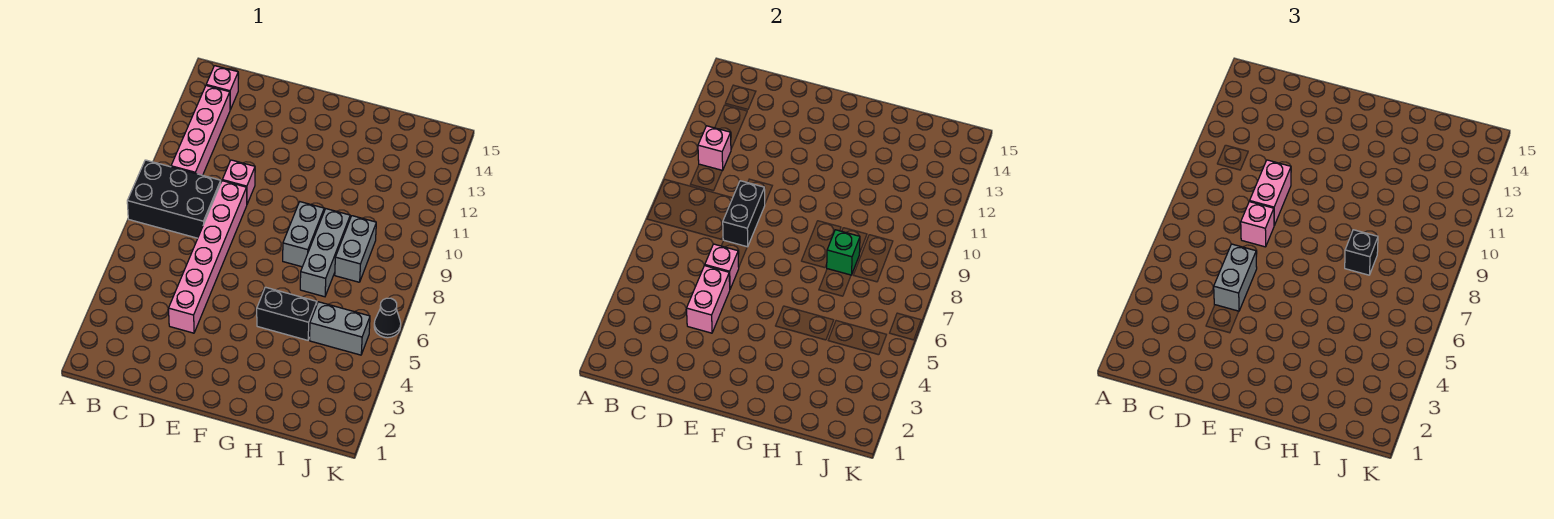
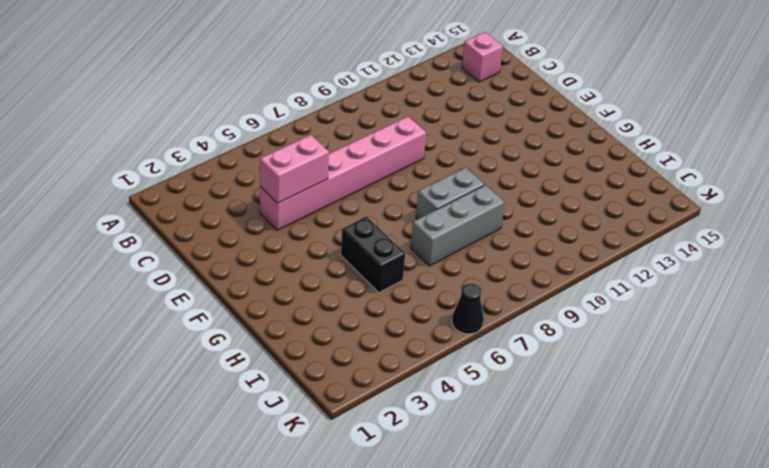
none -> black 2x3 brick [127,160,221,238]
none -> pink 1x4 brick [171,86,230,175]
none -> pink 1x1 brick [222,160,255,204]

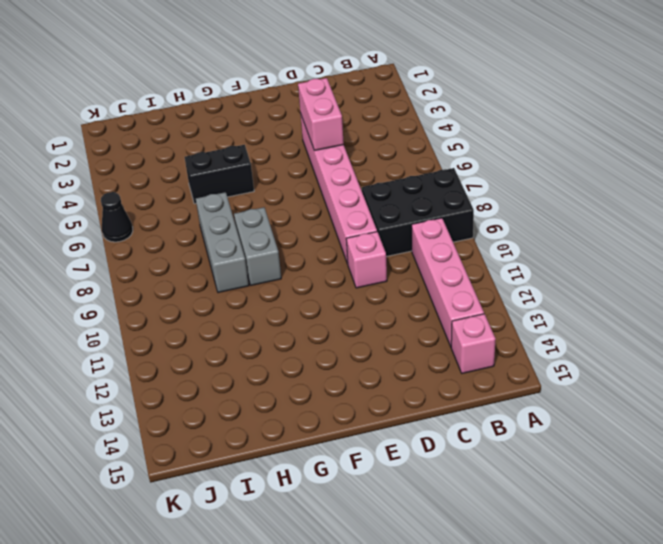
none -> grey 1x2 brick [310,302,370,355]
none -> grey 1x2 brick [335,216,376,282]
none -> pink 1x1 brick [698,126,731,171]

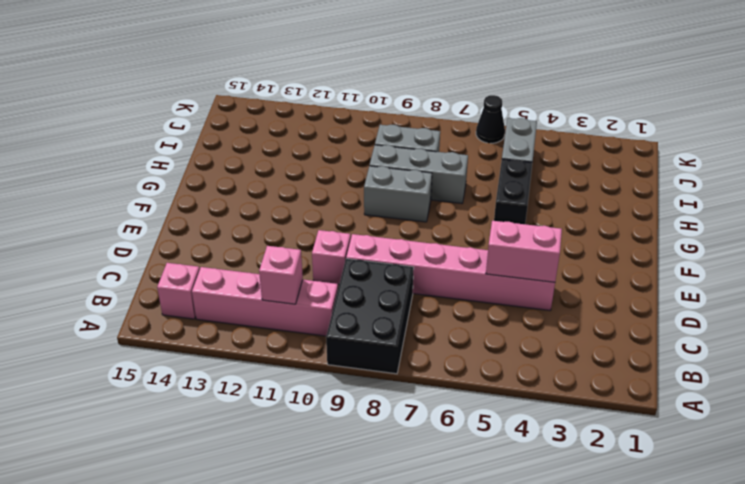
none -> pink 1x1 brick [705,244,739,289]
none -> black 1x2 brick [723,181,765,247]
none -> green 1x1 brick [827,230,860,275]

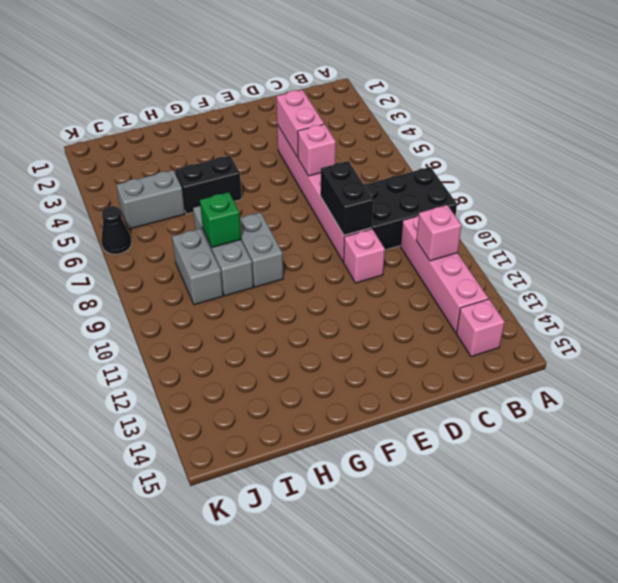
none -> grey 1x2 brick [1214,244,1257,311]
none -> pink 1x1 brick [1241,202,1274,247]
none -> pink 1x2 brick [1250,160,1291,225]

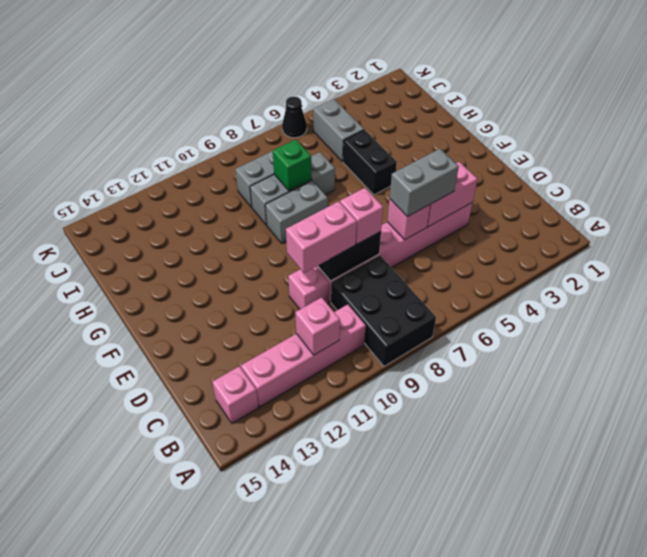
none -> black 1x1 brick [1345,230,1378,275]

